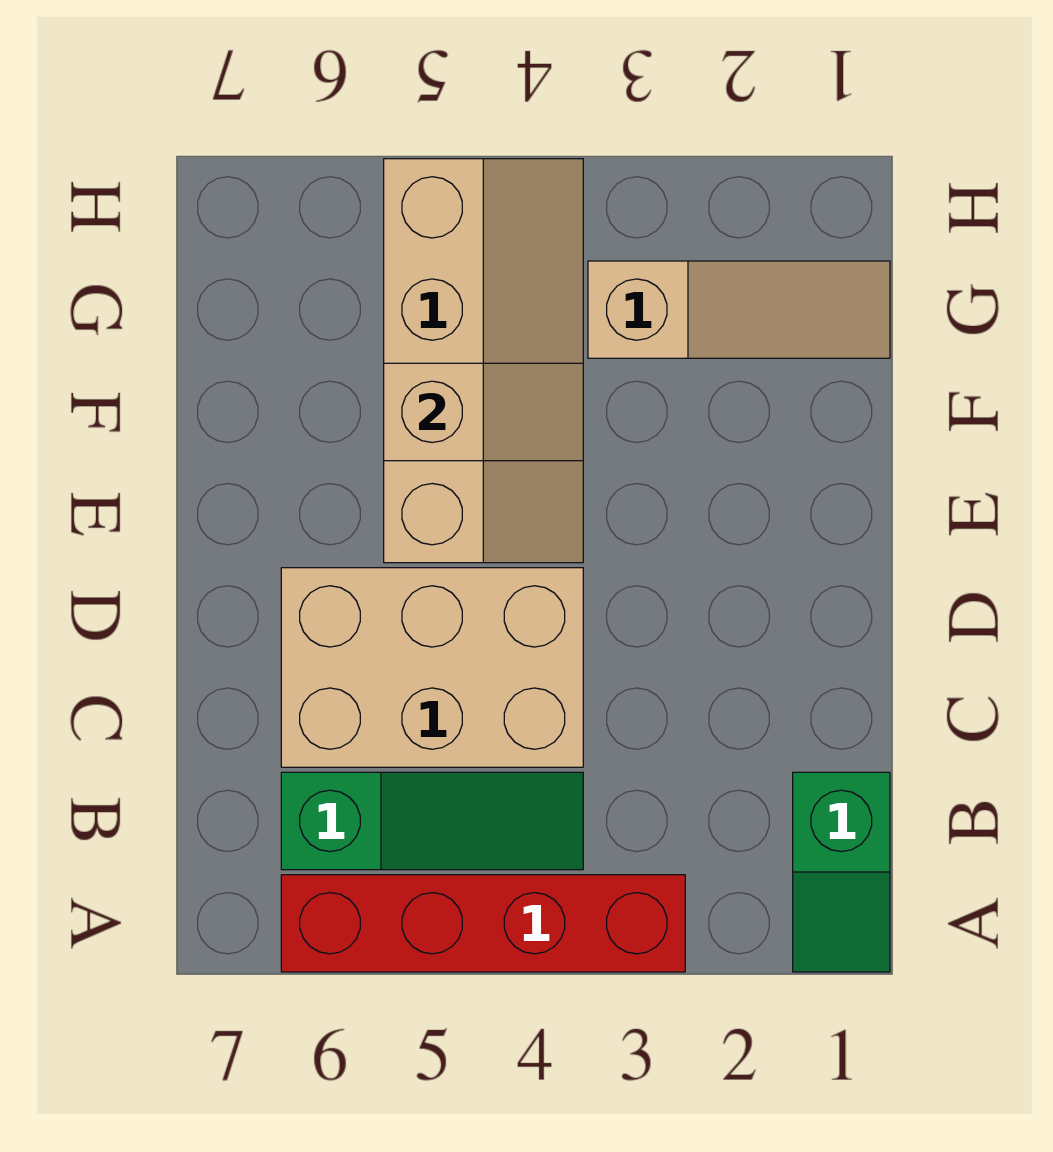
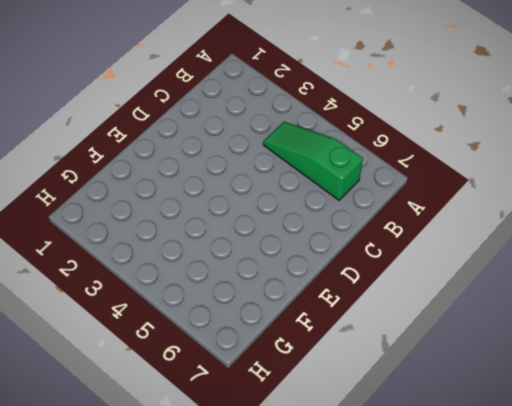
none -> green 1x2 slope [793,772,890,972]
none -> red 1x4 brick [281,875,685,972]

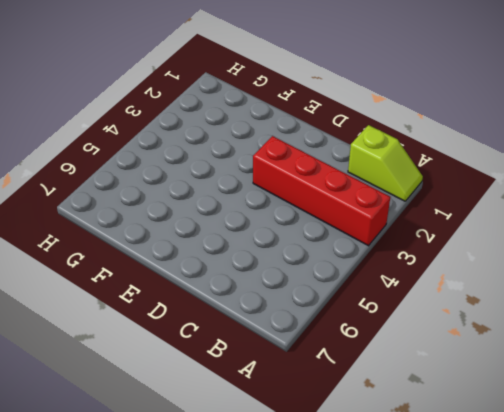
lime 1x2 slope [348,125,423,201] -> green 1x2 slope [793,772,890,972]
red 1x4 brick [253,136,390,246] -> red 1x4 brick turned to [281,875,685,972]
none -> green 1x3 slope [281,772,583,870]
none -> tan 2x3 brick [281,568,583,767]

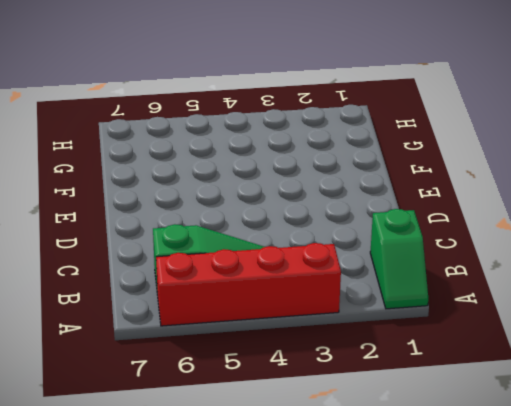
none -> tan 2x3 brick [281,568,583,767]
none -> tan 2x4 slope [384,159,583,563]

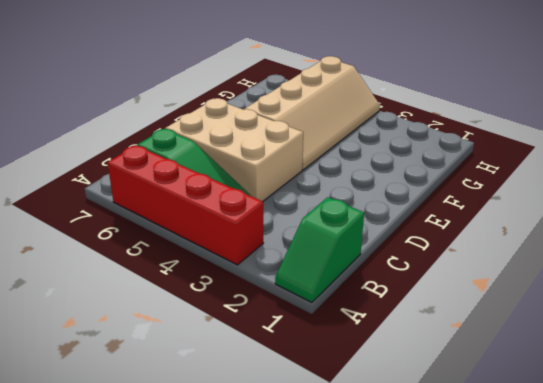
none -> tan 1x3 slope [588,261,890,358]
none -> tan 1x2 slope [384,363,583,461]

